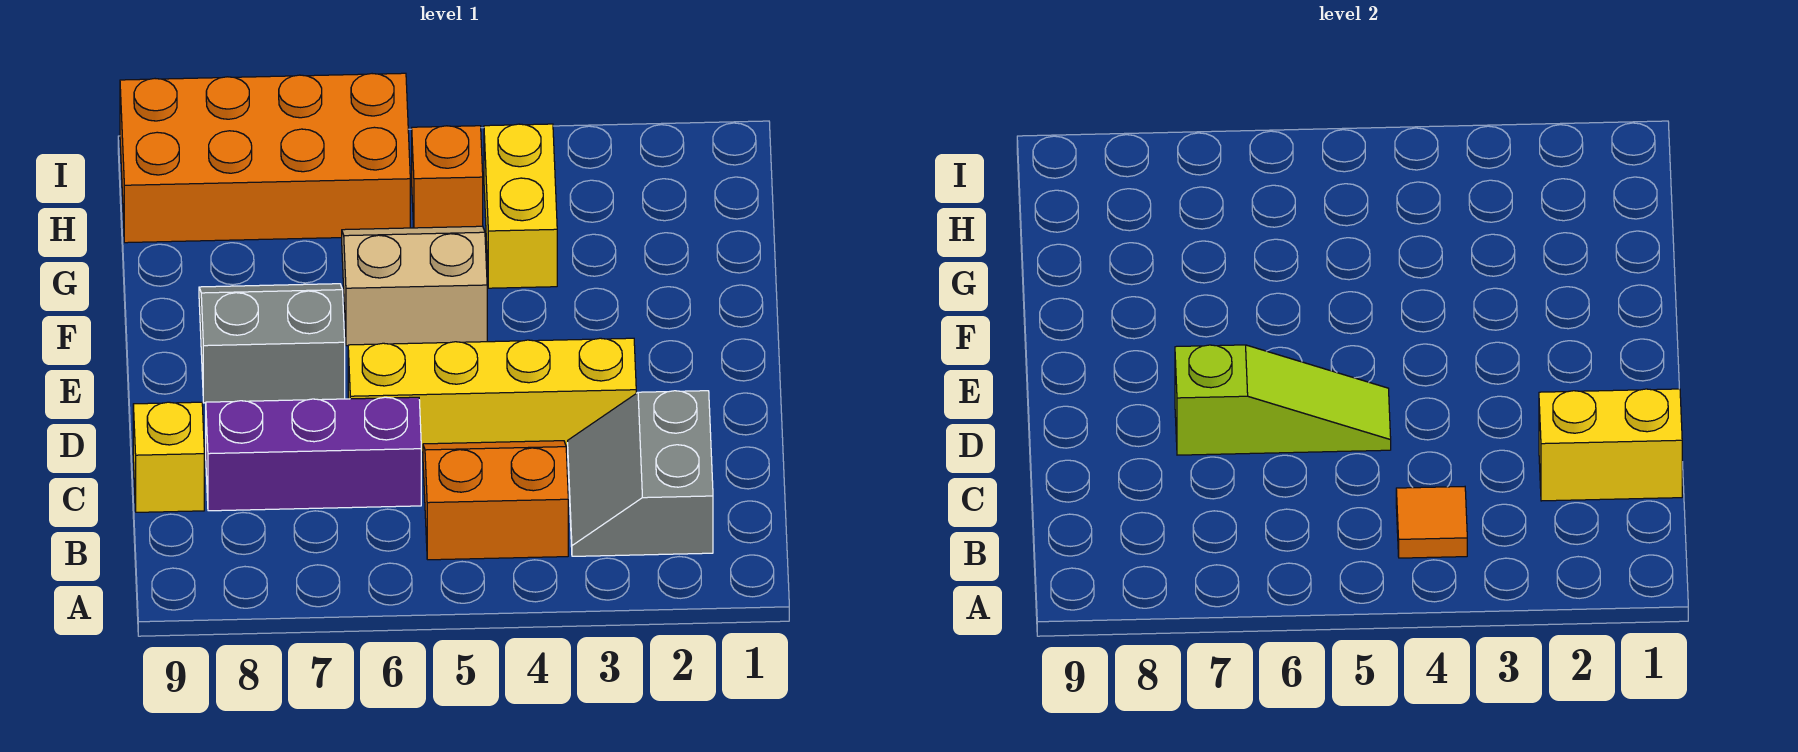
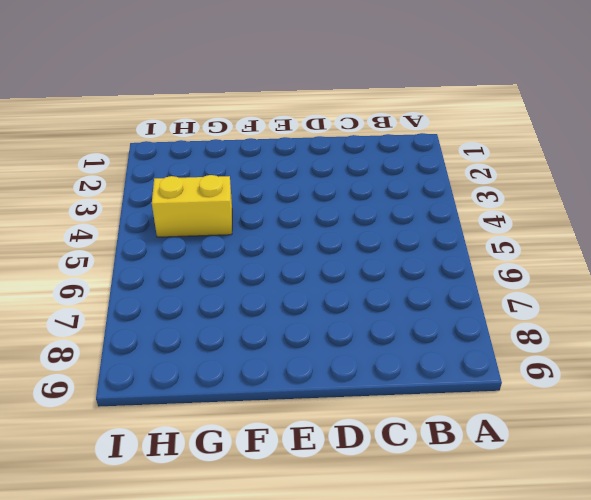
none -> grey 2x2 slope [568,391,713,556]
none -> orange 2x2 slope [423,441,568,560]
none -> purple 1x3 brick [206,397,421,511]

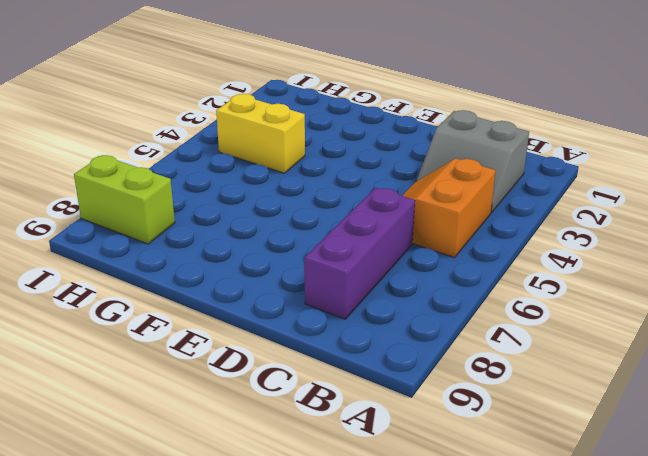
lime 1x2 brick [74,155,175,244] -> orange 2x4 brick [120,73,410,243]
none -> yellow 1x1 brick [133,402,204,512]
none -> yellow 1x4 brick [348,338,636,452]
none -> grey 2x2 slope [199,284,345,403]

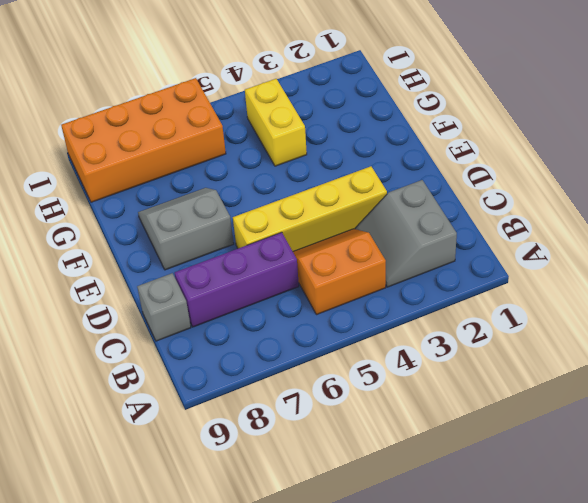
grey 1x1 brick [137,273,191,341] -> yellow 1x1 brick [133,402,204,512]
none -> tan 2x2 slope [342,226,487,346]
none -> orange 1x1 brick [412,126,483,228]
none -> orange 1x1 tile [1396,487,1467,558]

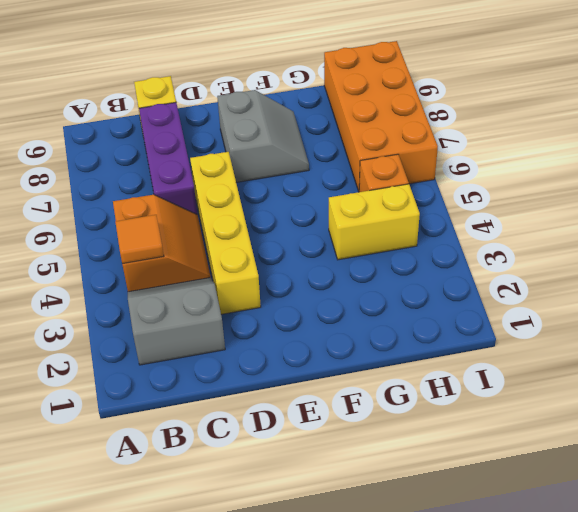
none -> tan 2x2 slope [342,226,487,346]
none -> yellow 1x2 brick [1539,389,1682,501]
none -> lime 1x3 slope [1175,345,1391,455]

